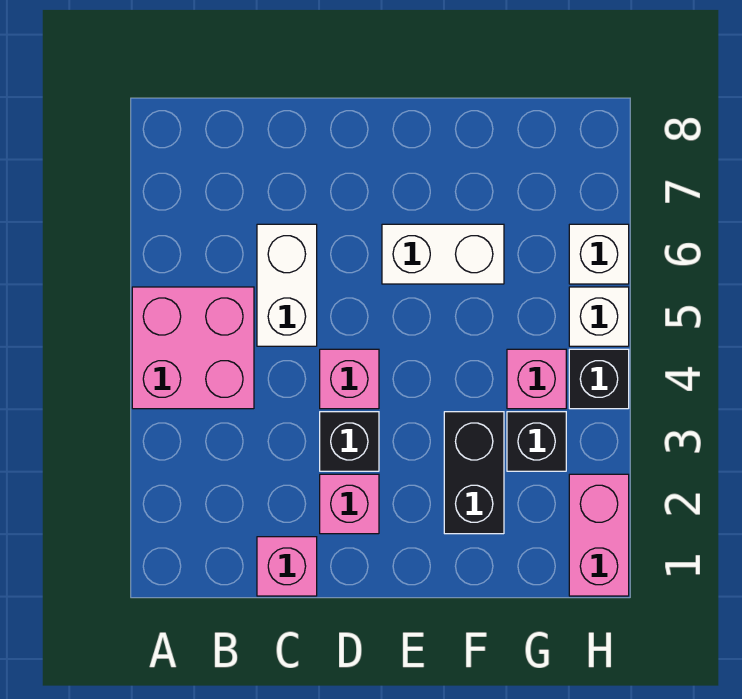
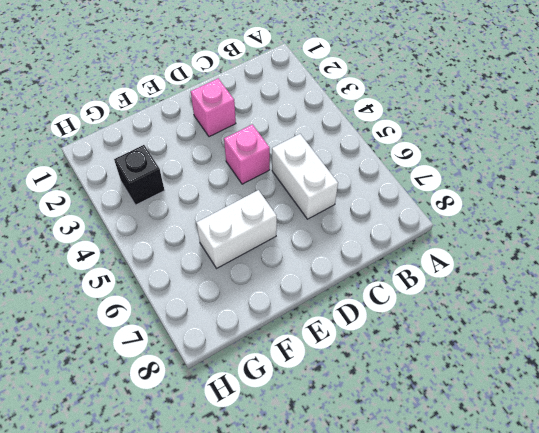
none -> pink 2x2 brick [132,287,254,409]
none -> pink 1x1 brick [257,537,317,596]
none -> black 1x1 brick [320,412,379,471]

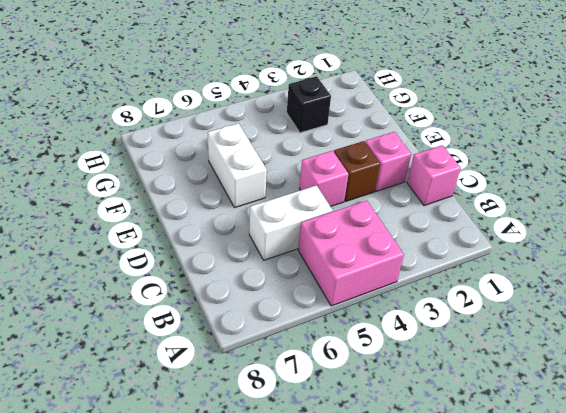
brown 1x1 brick [334,141,380,201] -> black 1x1 brick [320,412,379,471]
none -> black 1x2 brick [444,412,504,534]
none -> pink 1x1 brick [507,349,566,409]
none -> pink 1x2 brick [569,474,629,596]

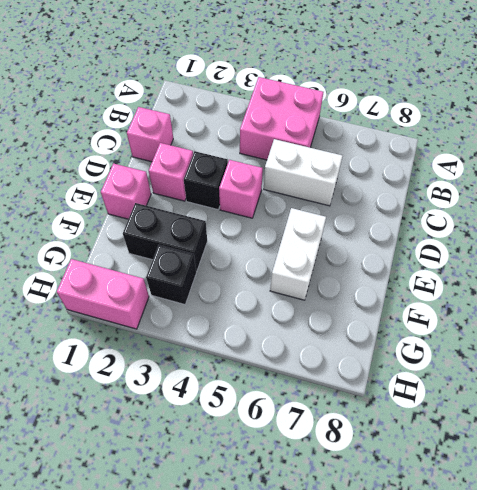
pink 1x1 brick [101,164,151,219] -> pink 1x1 brick moved to [507,349,566,409]
none -> black 1x1 brick [569,349,629,409]
none -> white 1x1 brick [569,287,629,346]
none -> white 1x1 brick [569,224,629,284]

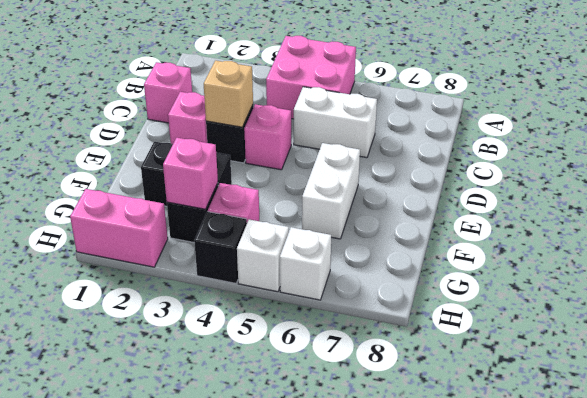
tan 1x1 brick [204,61,253,127] -> none
pink 1x1 brick [163,138,218,209] -> none

